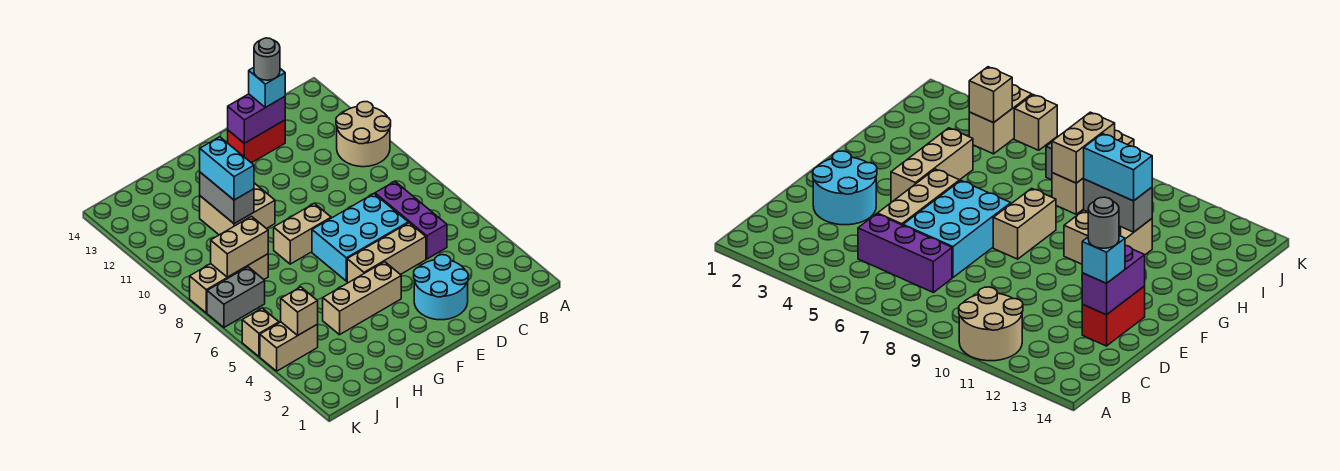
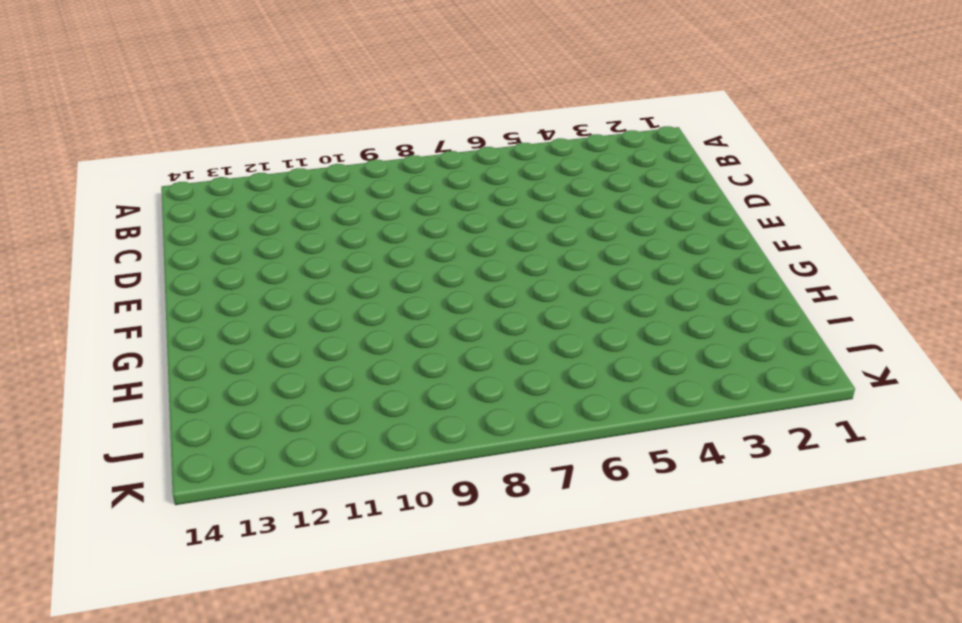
none -> tan 2x2 round brick [336,102,391,167]
none -> purple 1x3 brick [375,181,447,259]
none -> cyan 2x2 round brick [414,255,468,320]

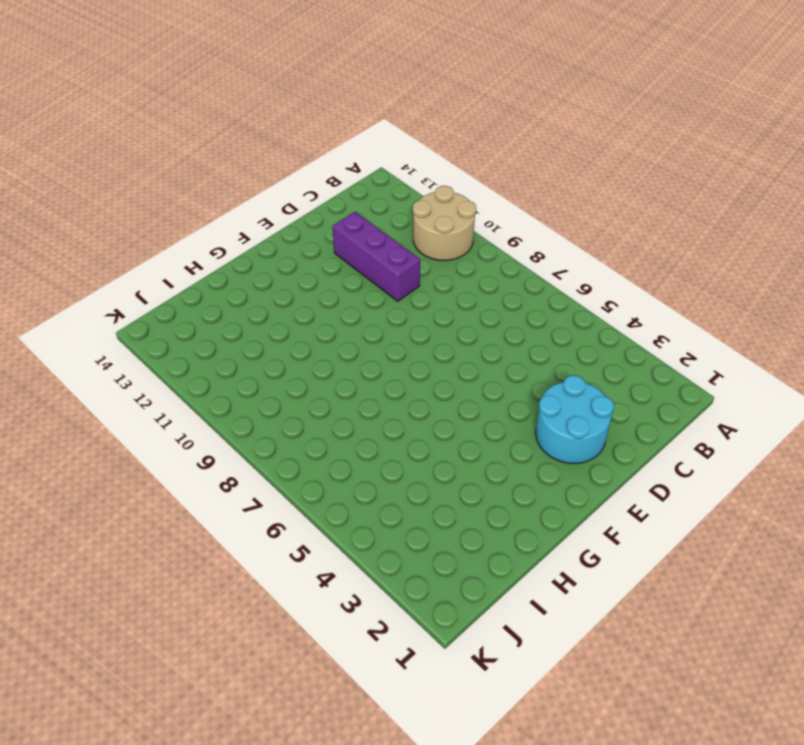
purple 1x3 brick [333,212,420,301] -> purple 1x3 brick moved to [375,181,447,259]
none -> tan 1x3 brick [347,223,426,283]
none -> cyan 2x3 brick [312,194,408,281]
none -> red 1x2 brick [228,120,285,163]

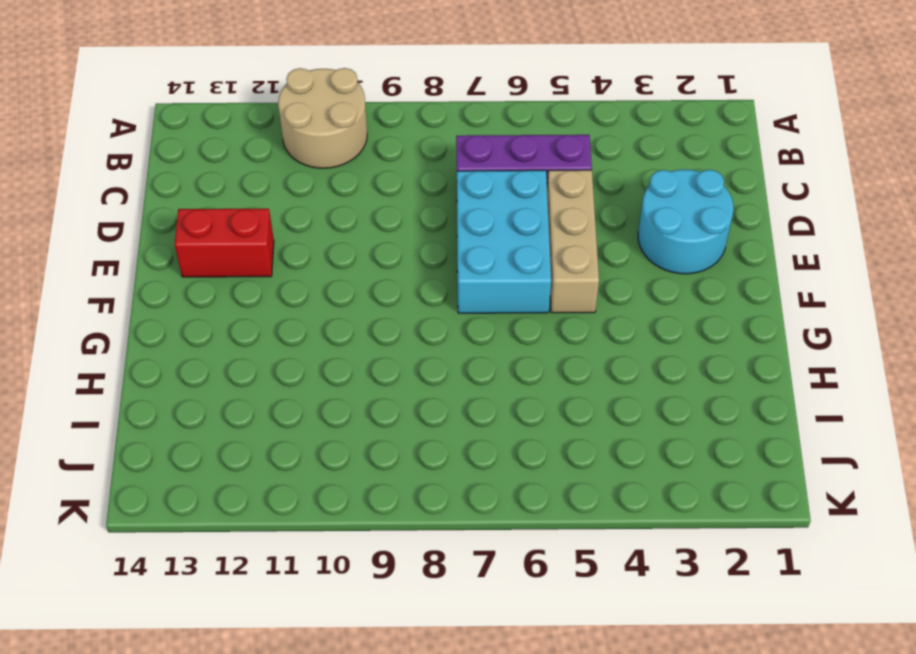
red 1x2 brick [175,209,274,277] -> red 1x2 brick turned to [228,120,285,163]
none -> tan 1x3 brick [323,262,401,335]
none -> tan 1x2 brick [274,203,331,264]
none -> tan 2x2 brick [200,183,275,235]

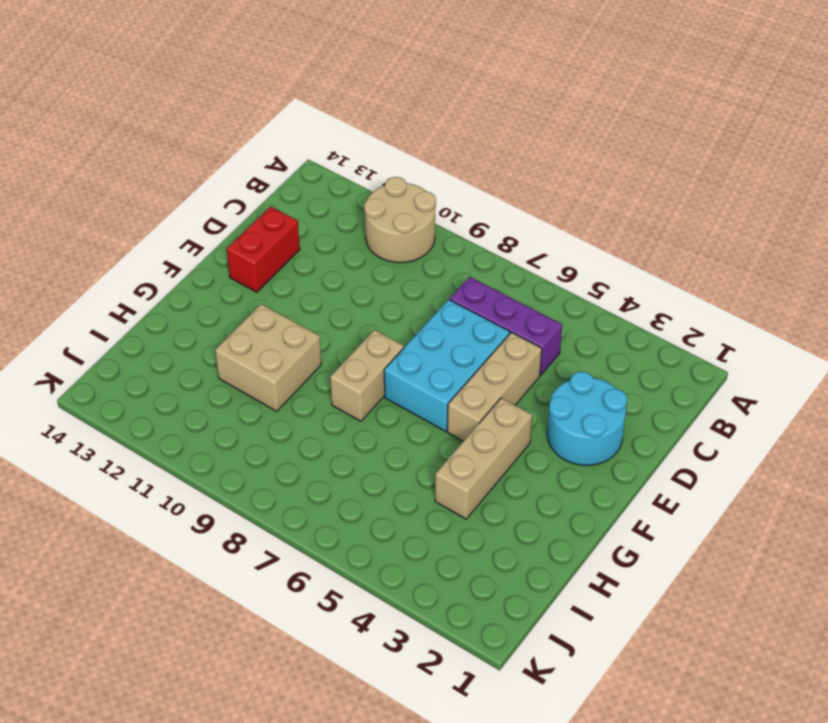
none -> tan 1x3 brick [190,254,268,313]
none -> tan 1x2 brick [260,322,318,371]
none -> grey 1x2 brick [207,267,265,327]

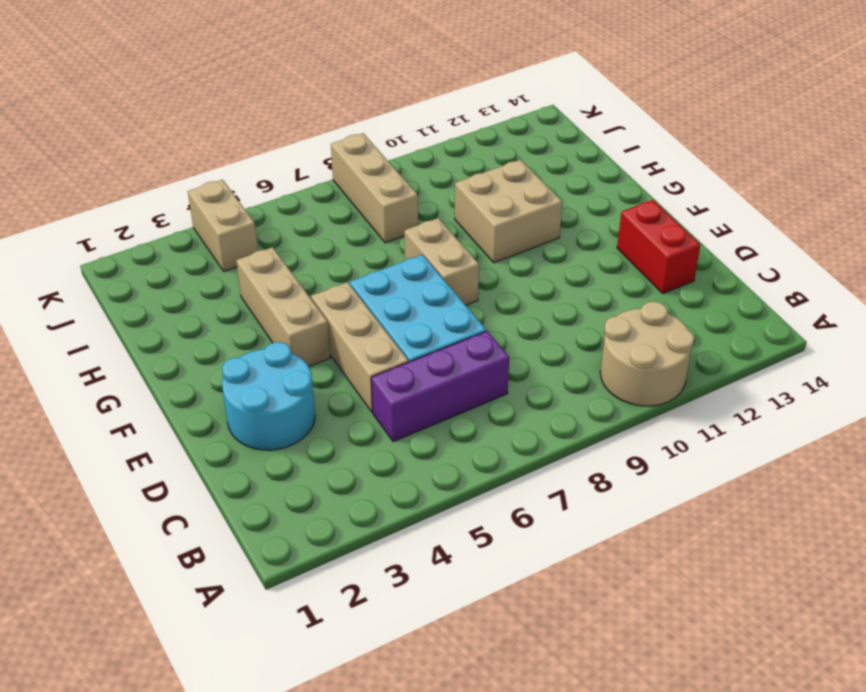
none -> grey 1x2 brick [207,267,265,327]
none -> tan 1x1 brick [242,308,279,357]
none -> purple 1x2 brick [228,94,285,143]

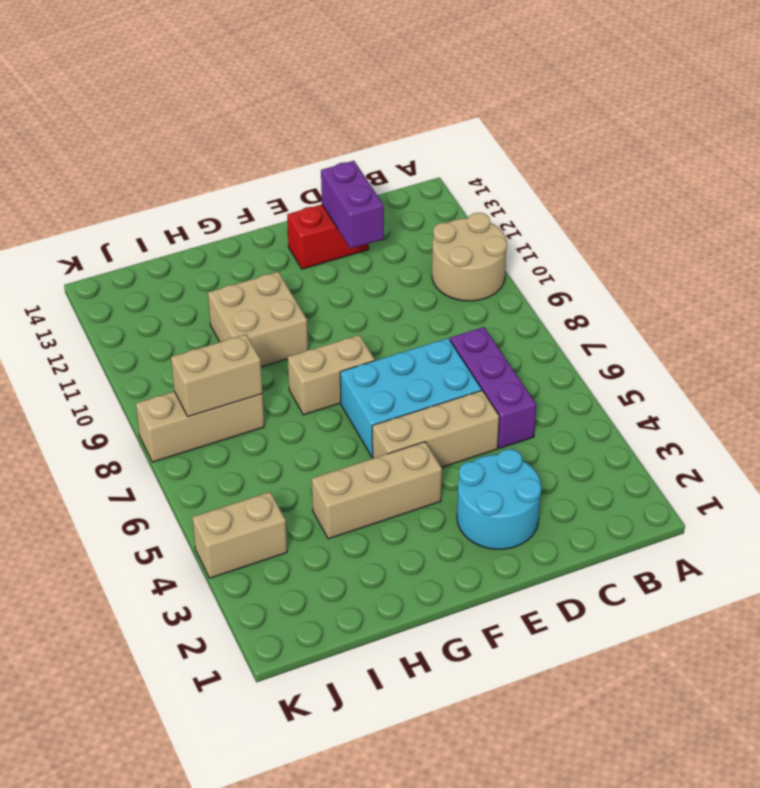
purple 1x2 brick [321,161,384,249] -> purple 1x2 brick turned to [228,94,285,143]
none -> grey 1x2 brick [207,267,265,327]
none -> tan 1x1 brick [242,308,279,357]
none -> grey 1x2 brick [200,172,254,224]

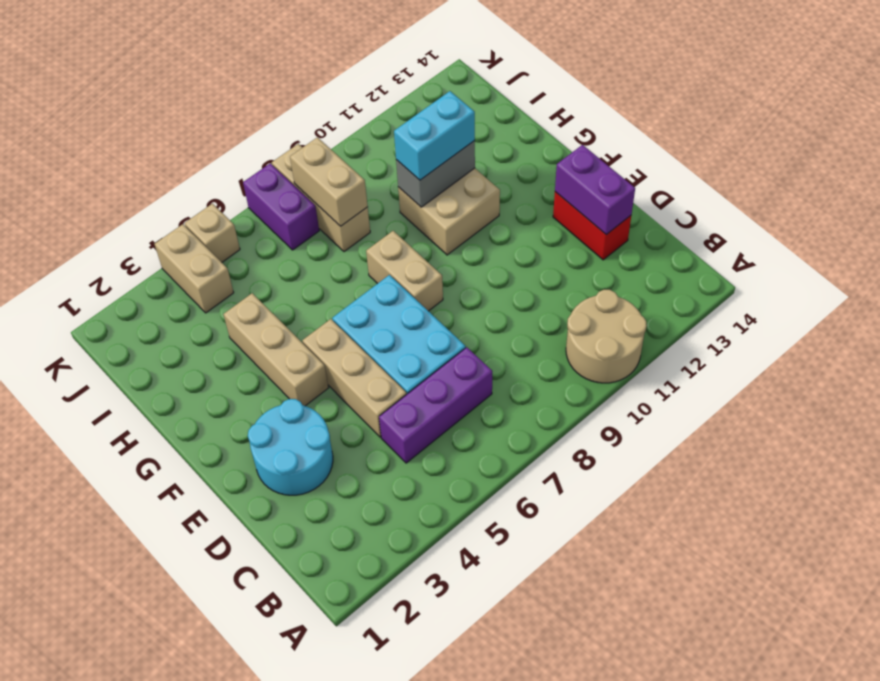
purple 1x2 brick [243,164,319,250] -> grey 1x2 brick [207,267,265,327]
none -> tan 1x1 brick [281,287,318,335]
none -> cyan 1x1 brick [249,68,285,108]
none -> grey 1x1 round brick [254,38,280,80]

